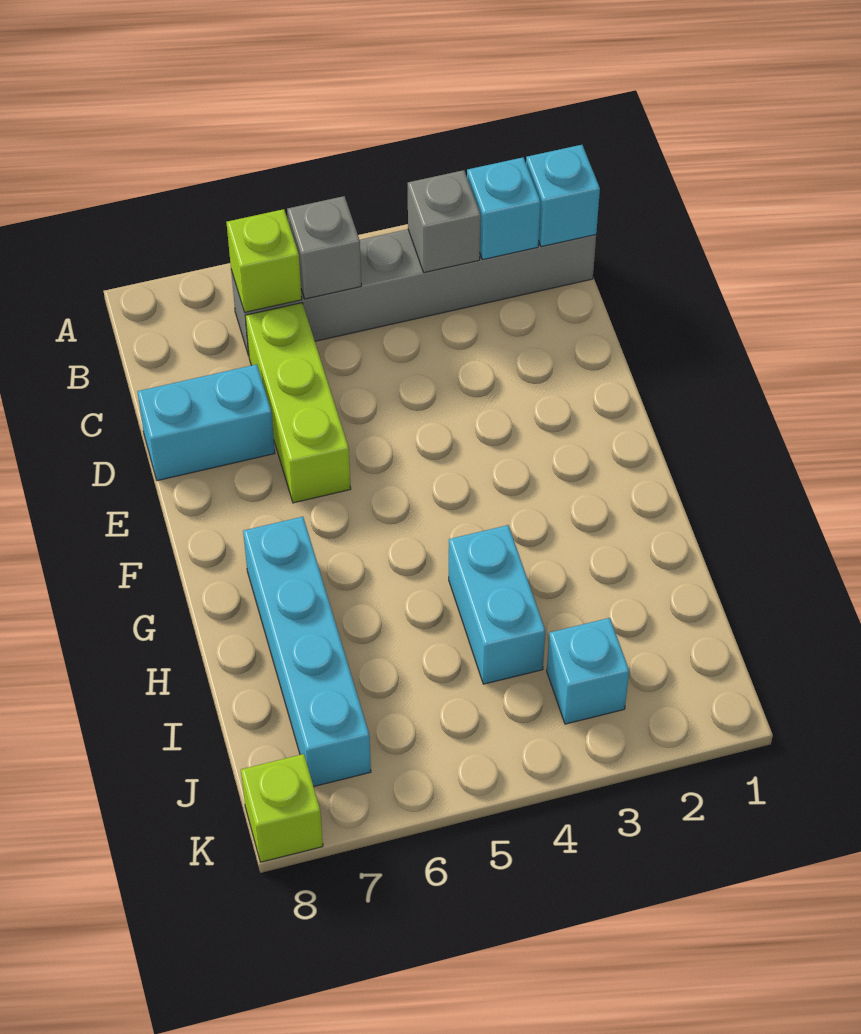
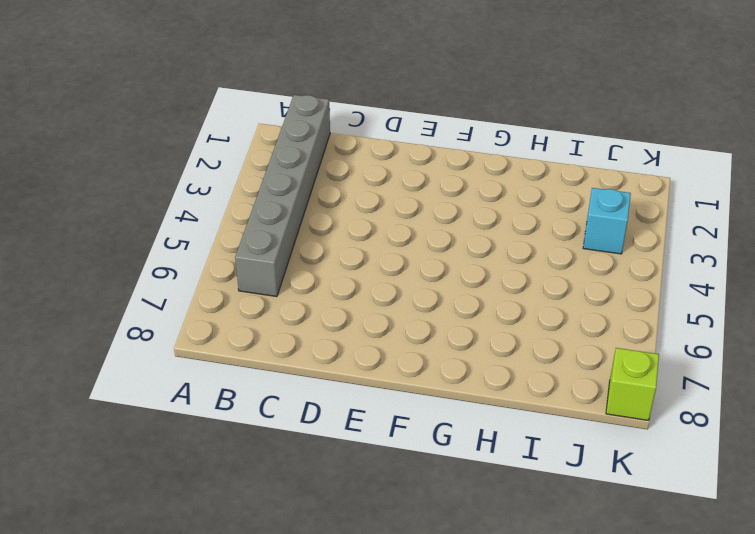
none -> lime 1x3 brick [245,303,351,503]
none -> cyan 1x2 brick [137,364,275,481]
none -> cyan 1x4 brick [243,517,371,786]

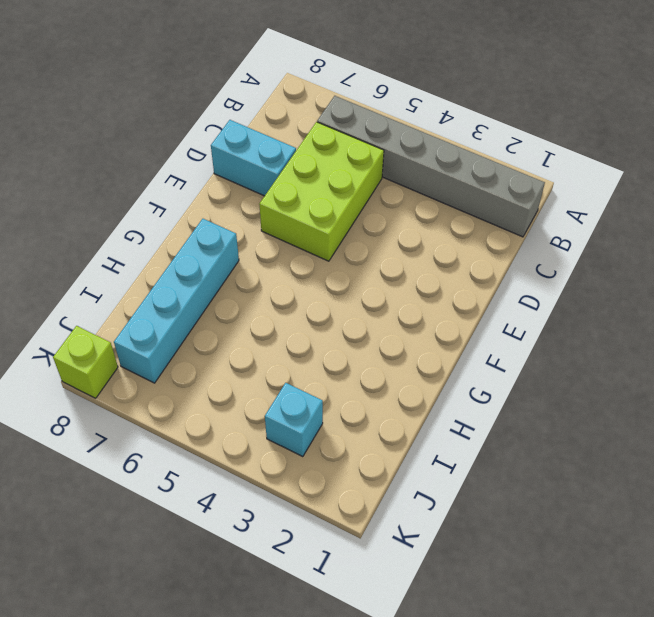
lime 2x3 brick [259,122,384,261] -> lime 1x3 brick [245,303,351,503]
none -> cyan 1x2 brick [449,525,545,684]
none -> cyan 1x1 brick [526,145,600,247]
none -> cyan 1x1 brick [467,157,541,260]

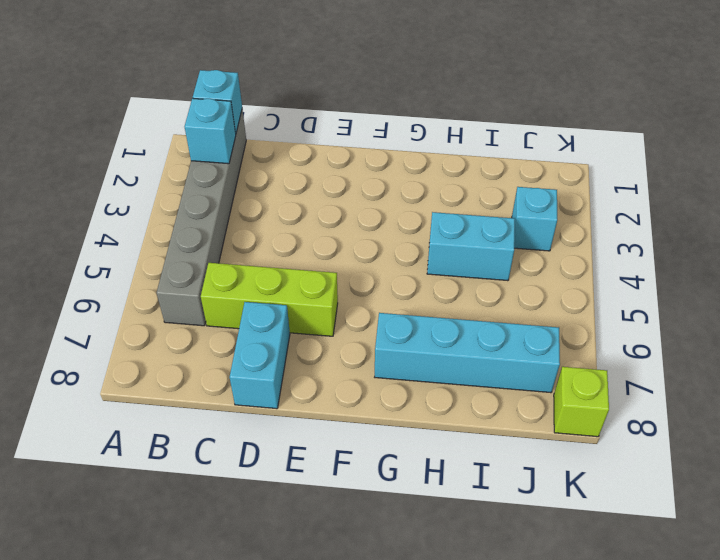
none -> grey 1x1 brick [408,170,481,273]
none -> grey 1x1 brick [287,196,361,299]
none -> lime 1x1 brick [227,209,302,312]

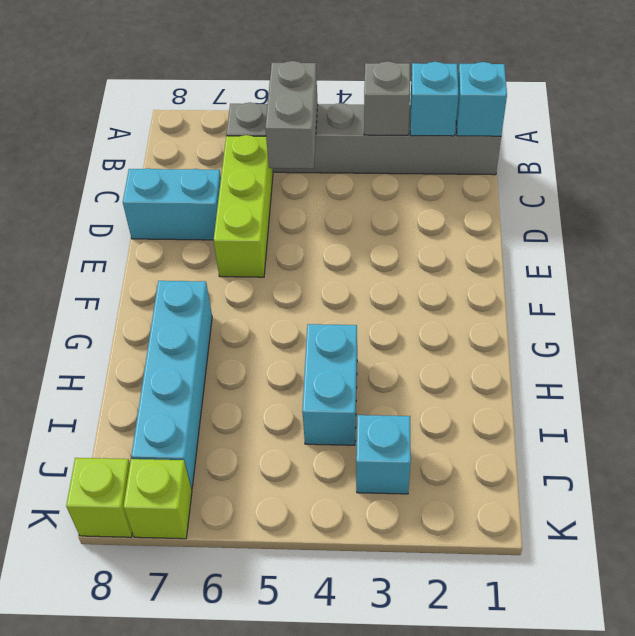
grey 1x2 brick [265,61,318,169] -> grey 1x1 brick [287,196,361,299]
lime 1x1 brick [123,459,192,539] -> lime 1x1 brick moved to [227,209,302,312]

